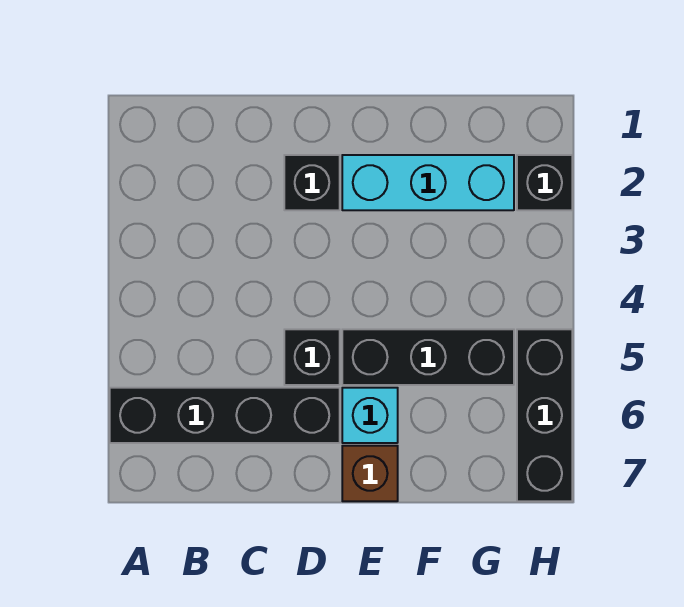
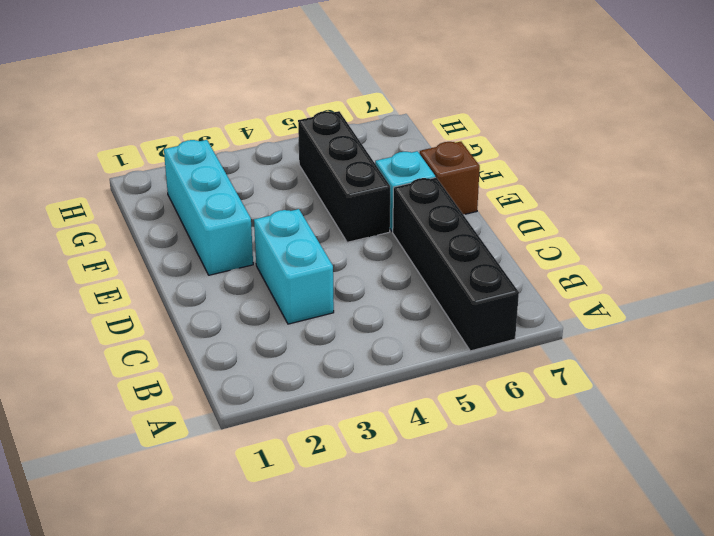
cyan 1x2 brick [254,209,334,324] -> none
none -> black 1x1 brick [284,155,340,210]
none -> black 1x1 brick [284,329,340,385]

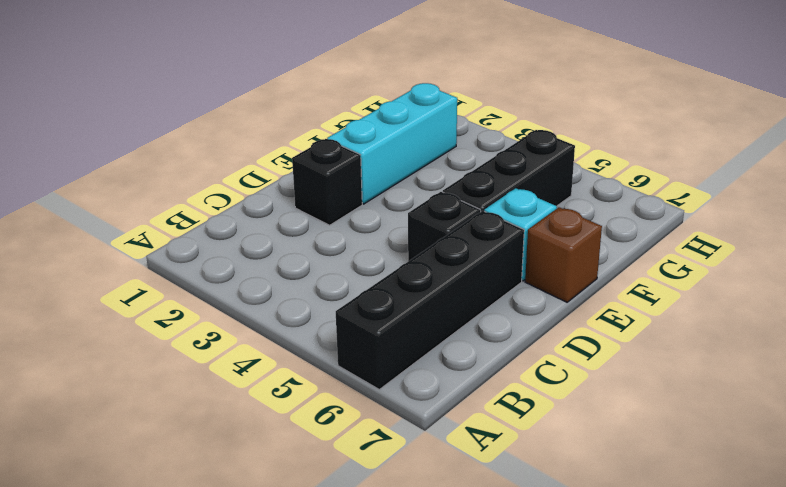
none -> black 1x1 brick [517,155,572,210]
none -> black 1x3 brick [517,329,572,501]

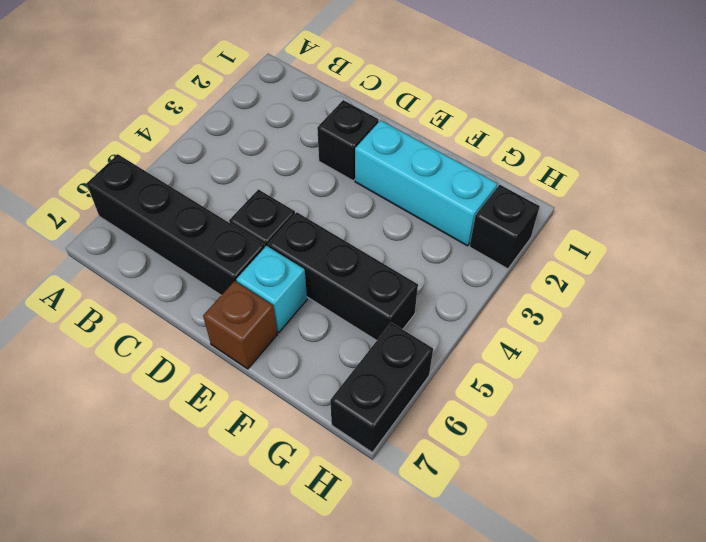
black 1x2 brick [330,323,433,452] -> black 1x3 brick [517,329,572,501]

